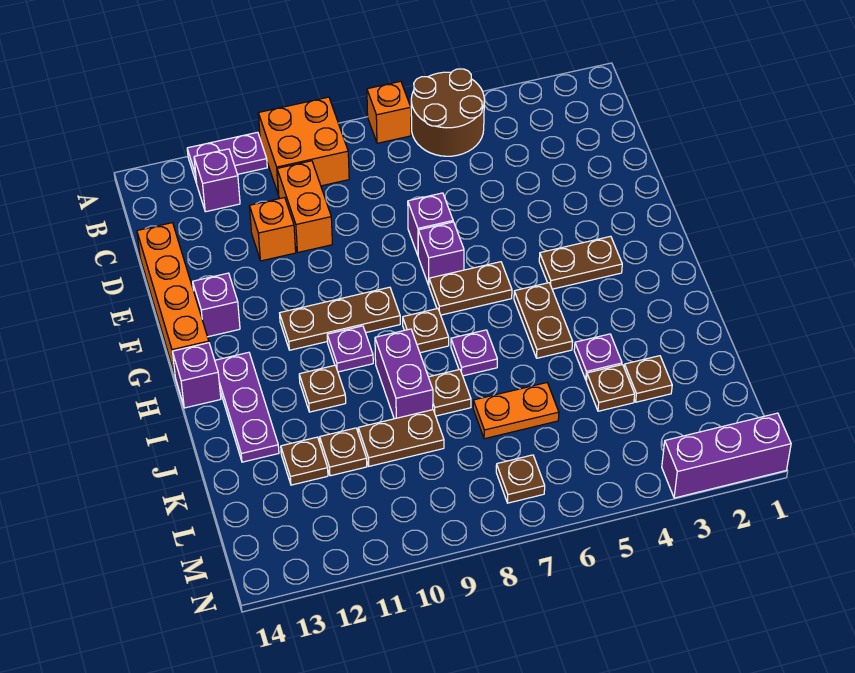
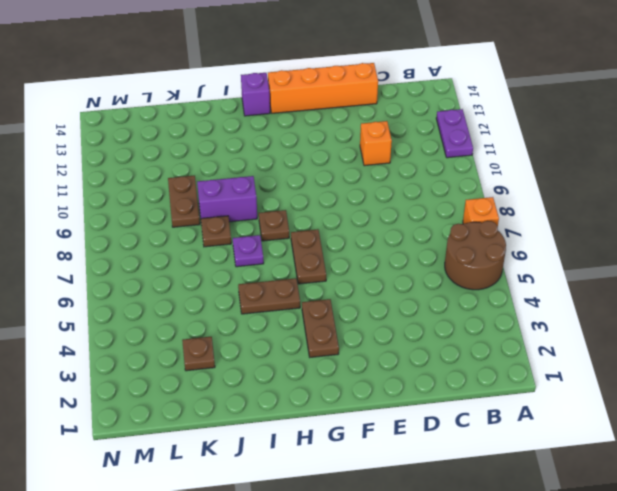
none -> orange 2x2 brick [258,97,349,195]
none -> purple 1x1 brick [194,149,240,212]
none -> orange 1x2 brick [277,161,332,252]
none -> purple 1x1 brick [408,193,453,255]

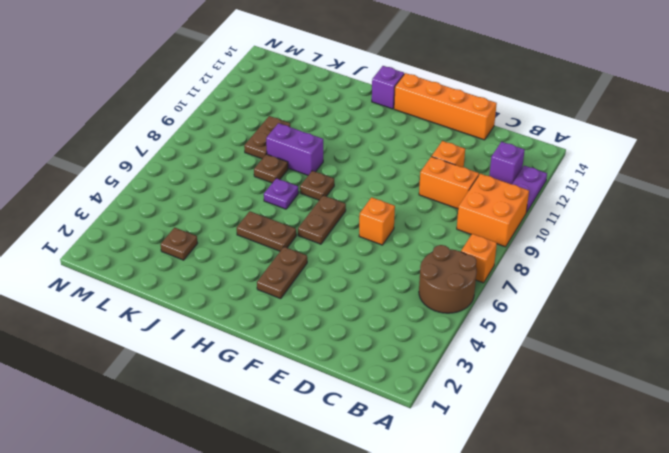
orange 1x1 brick [359,197,395,245] -> purple 1x1 brick [408,193,453,255]
none -> purple 1x1 brick [418,222,464,285]
none -> purple 1x1 brick [193,273,240,337]
none -> brown 1x3 plate [280,287,400,350]
none -> purple 1x1 plate [327,326,373,372]

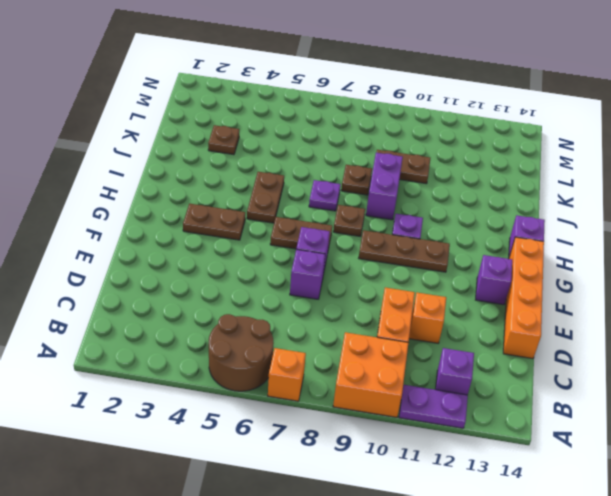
none -> purple 1x3 plate [215,352,279,462]
none -> brown 1x1 plate [299,365,346,412]
none -> purple 1x1 plate [574,334,622,380]
none -> brown 1x1 plate [586,365,635,411]

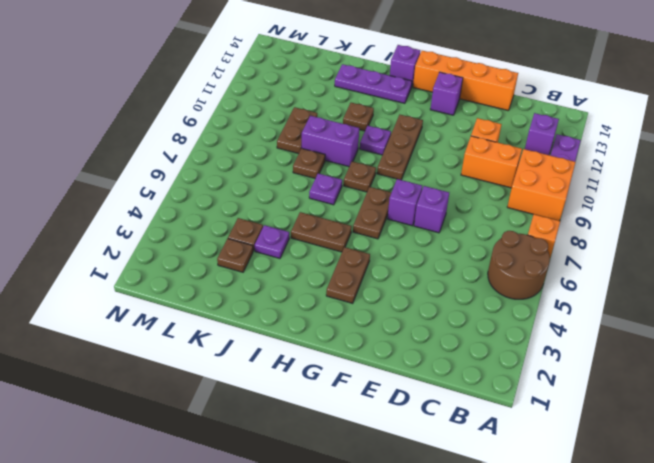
none -> orange 1x2 plate [473,383,559,439]
none -> brown 1x1 plate [320,428,367,476]
none -> brown 1x1 plate [281,437,328,485]
none -> brown 1x1 plate [496,455,545,503]

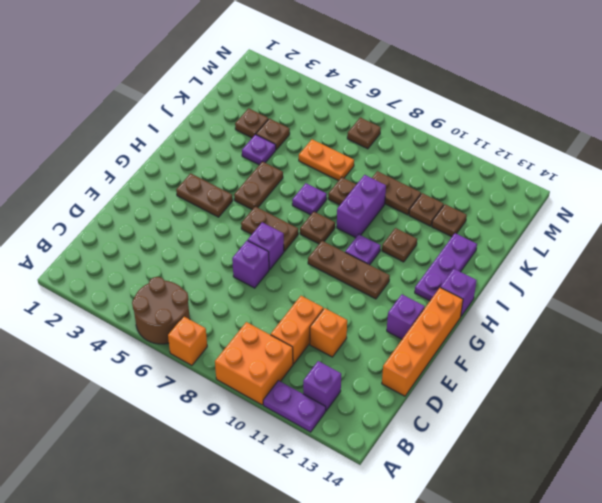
none -> purple 1x3 brick [662,413,791,498]

